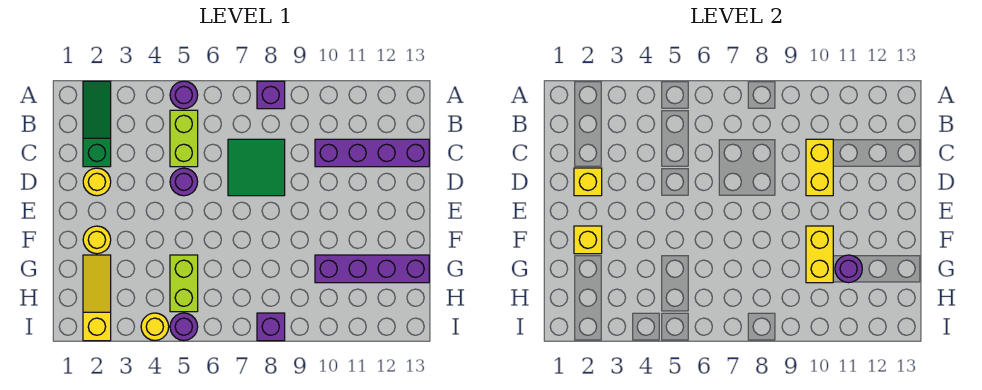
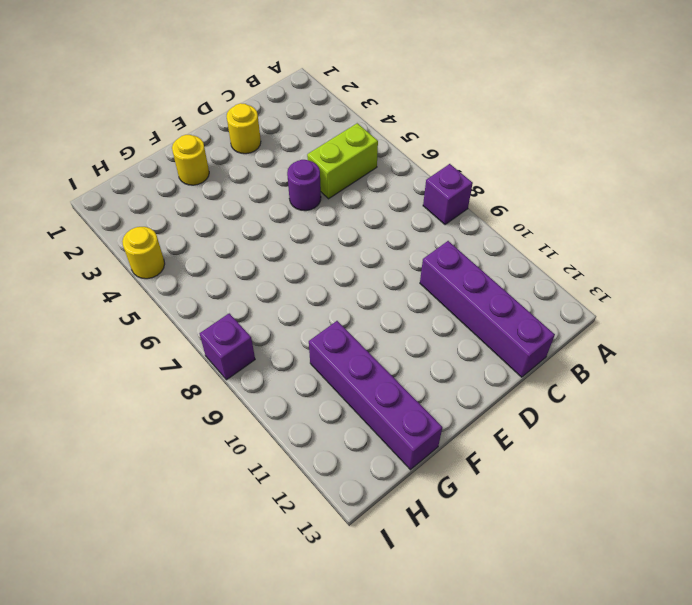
none -> green 1x3 slope [83,81,111,167]
none -> purple 1x1 round brick [170,81,198,109]
none -> green 2x2 tile [228,139,285,196]

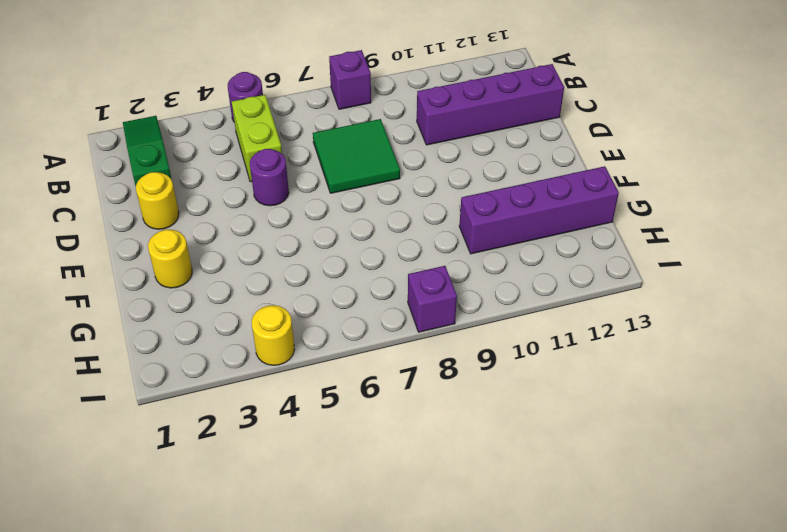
none -> yellow 1x3 slope [83,255,111,341]
none -> lime 1x2 brick [170,255,198,312]
none -> purple 1x1 round brick [170,313,198,341]

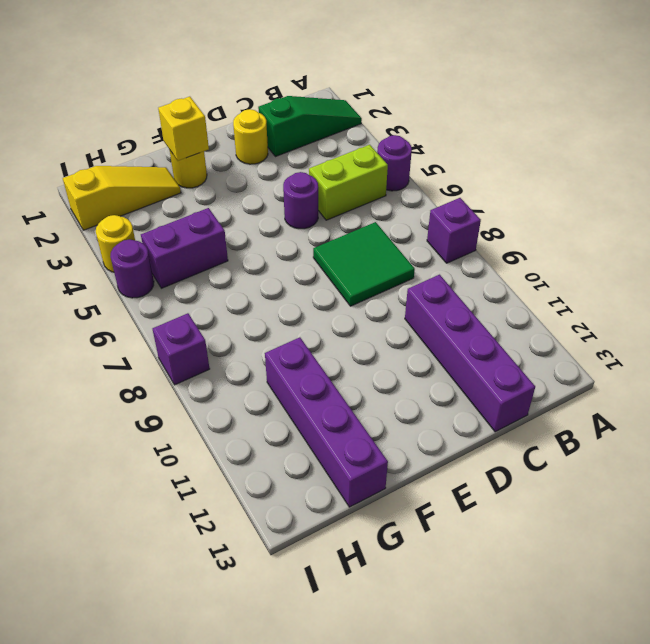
purple 1x2 brick [141,208,228,288] -> lime 1x2 brick [170,255,198,312]
none -> yellow 1x2 brick [806,139,833,196]
none -> yellow 1x1 brick [574,168,602,196]
none -> yellow 1x2 brick [806,226,833,283]

